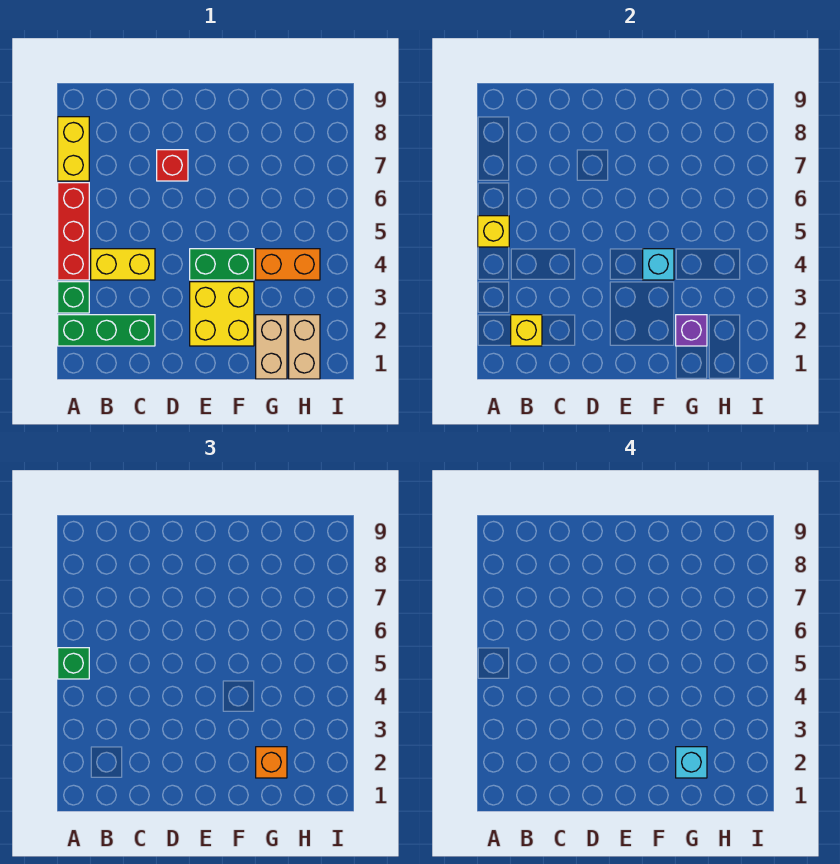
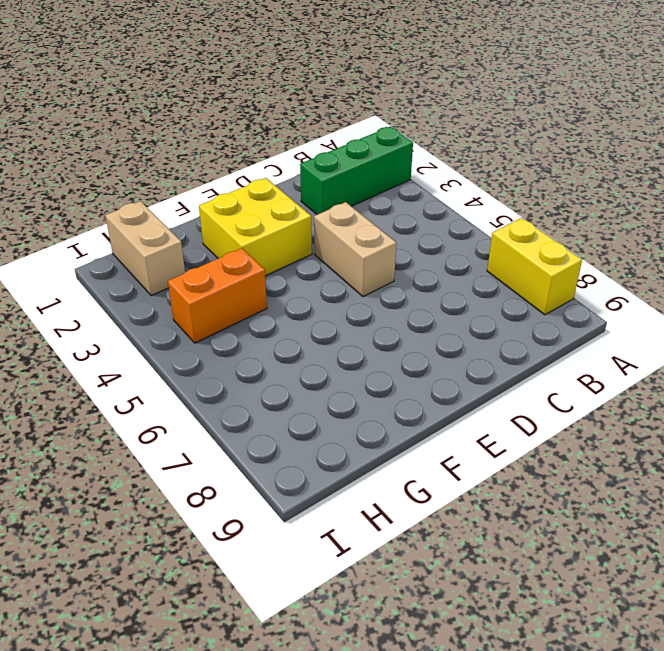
tan 1x2 brick [314,202,396,297] -> tan 1x2 brick moved to [256,315,287,379]
none -> green 1x1 brick [58,282,89,313]
none -> red 1x3 brick [58,183,89,280]
none -> yellow 1x2 brick [91,249,155,280]

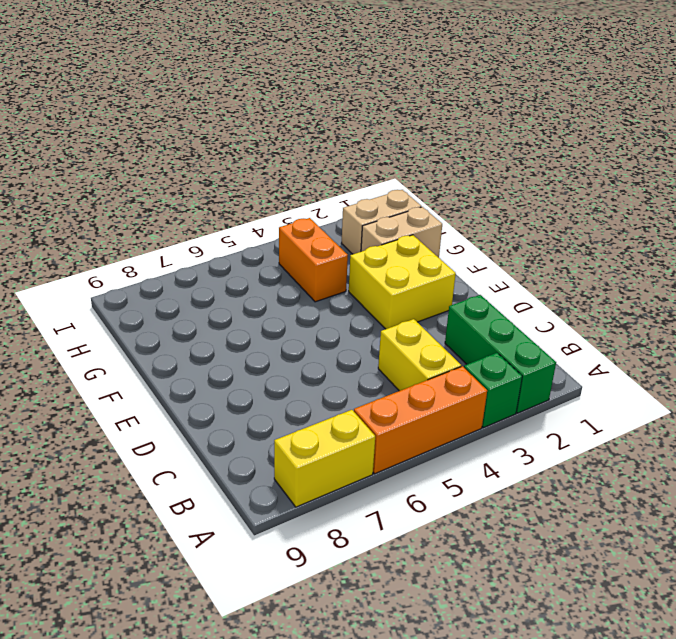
orange 1x3 brick [354,366,487,474] -> red 1x3 brick [58,183,89,280]
none -> red 1x1 brick [157,150,188,181]
none -> green 1x2 brick [190,249,254,280]
none -> yellow 1x1 brick [478,216,509,247]

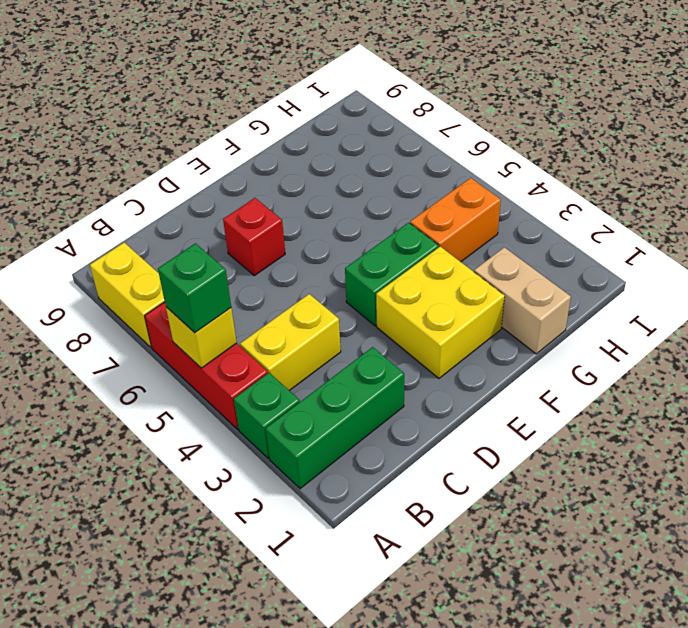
none -> tan 1x2 brick [289,315,320,379]
none -> yellow 1x1 brick [511,315,542,346]
none -> cyan 1x1 brick [643,249,674,280]

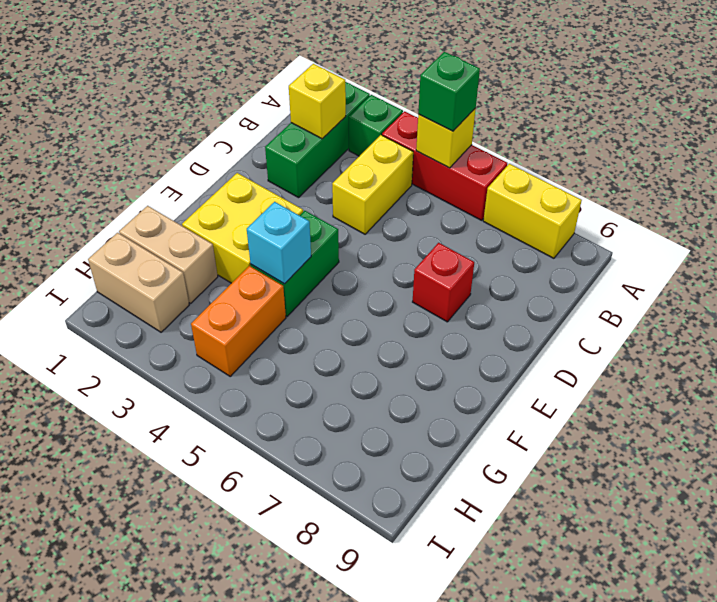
none -> purple 1x1 brick [676,315,707,346]
none -> orange 1x1 brick [256,747,287,778]
none -> cyan 1x1 brick [676,747,707,778]

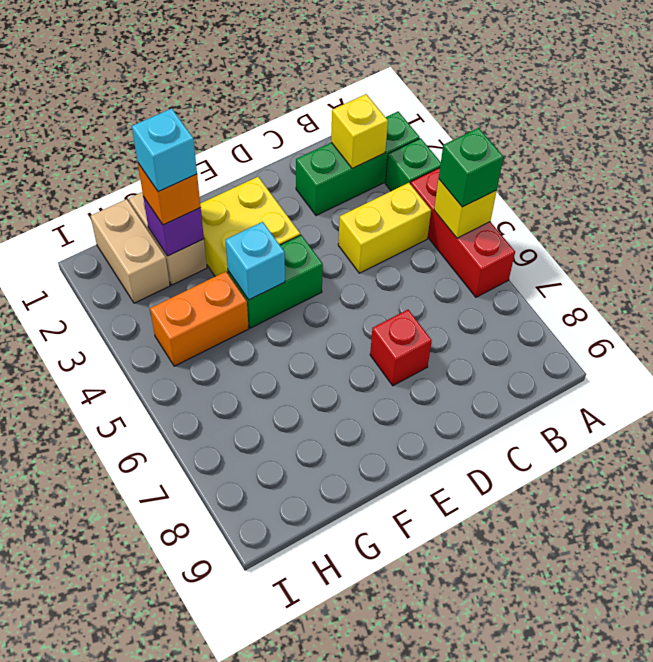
none -> yellow 1x2 brick [58,117,89,181]

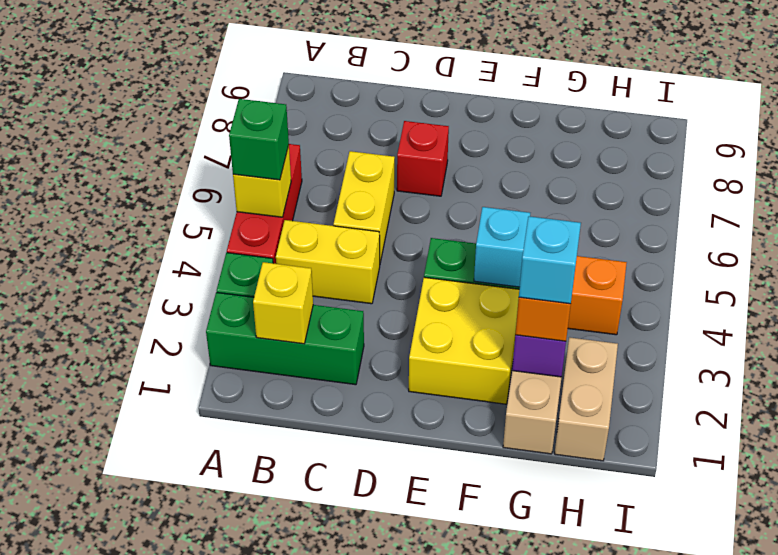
yellow 1x2 brick [333,151,395,263] -> yellow 1x2 brick moved to [58,117,89,181]

